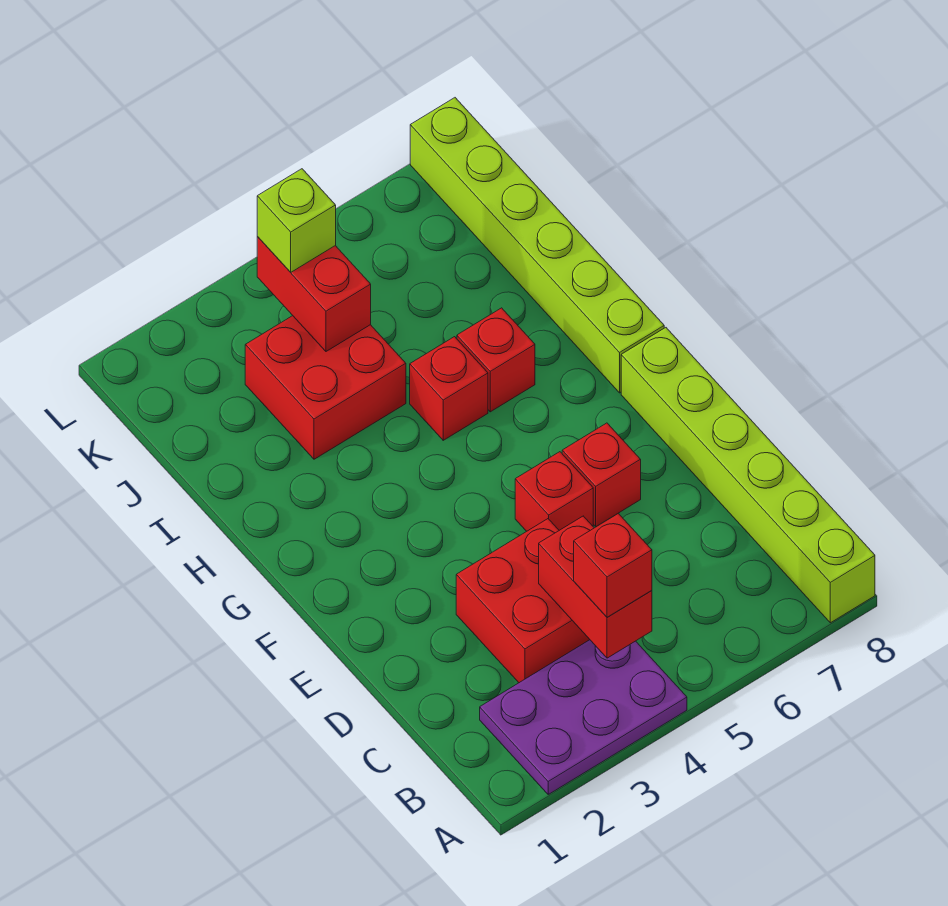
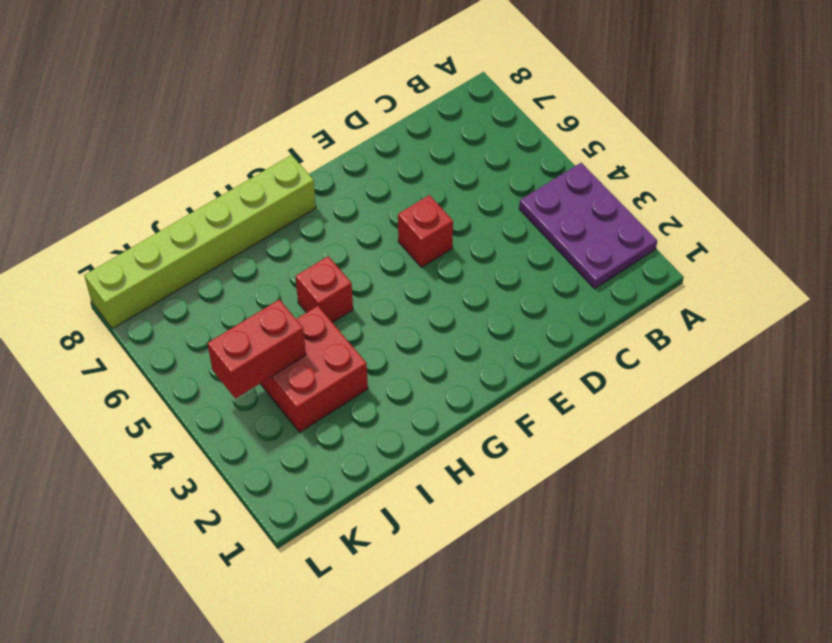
none -> lime 1x6 brick [621,328,875,623]
none -> red 2x2 brick [456,519,590,683]
none -> red 1x1 brick [562,423,641,527]

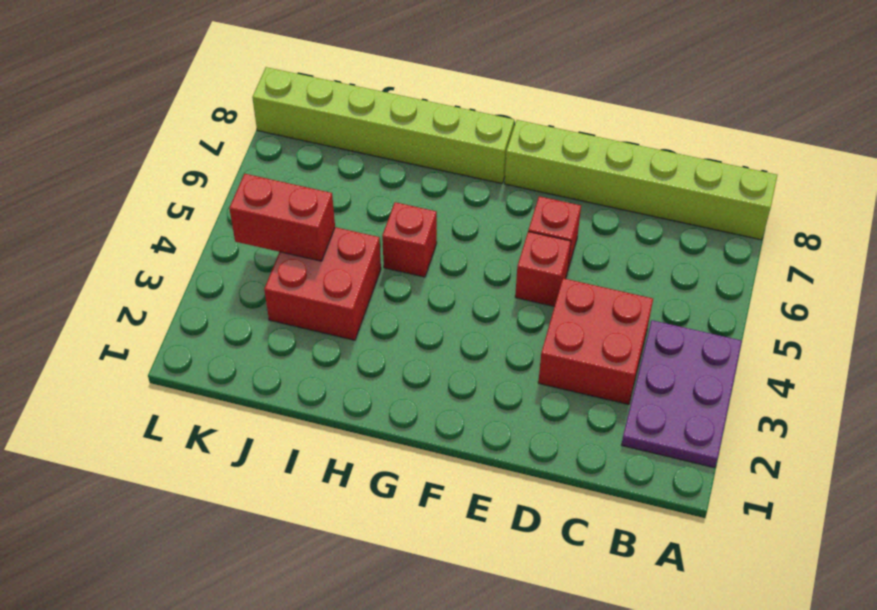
none -> red 1x1 brick [457,308,535,412]
none -> red 1x2 brick [539,516,652,658]
none -> red 1x1 brick [574,513,652,617]

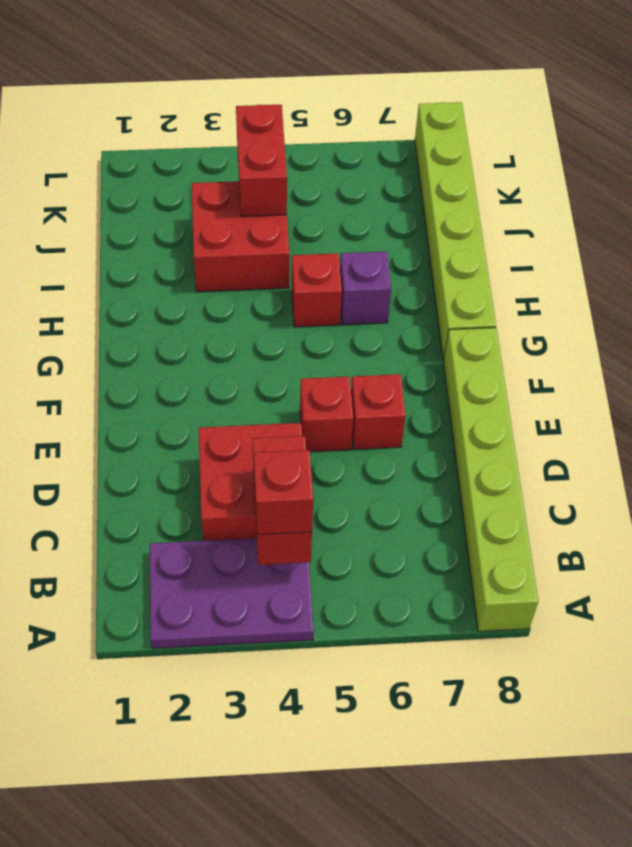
purple 1x1 brick [340,251,391,325] -> red 1x1 brick [457,308,535,412]
none -> lime 1x1 brick [257,169,336,272]

